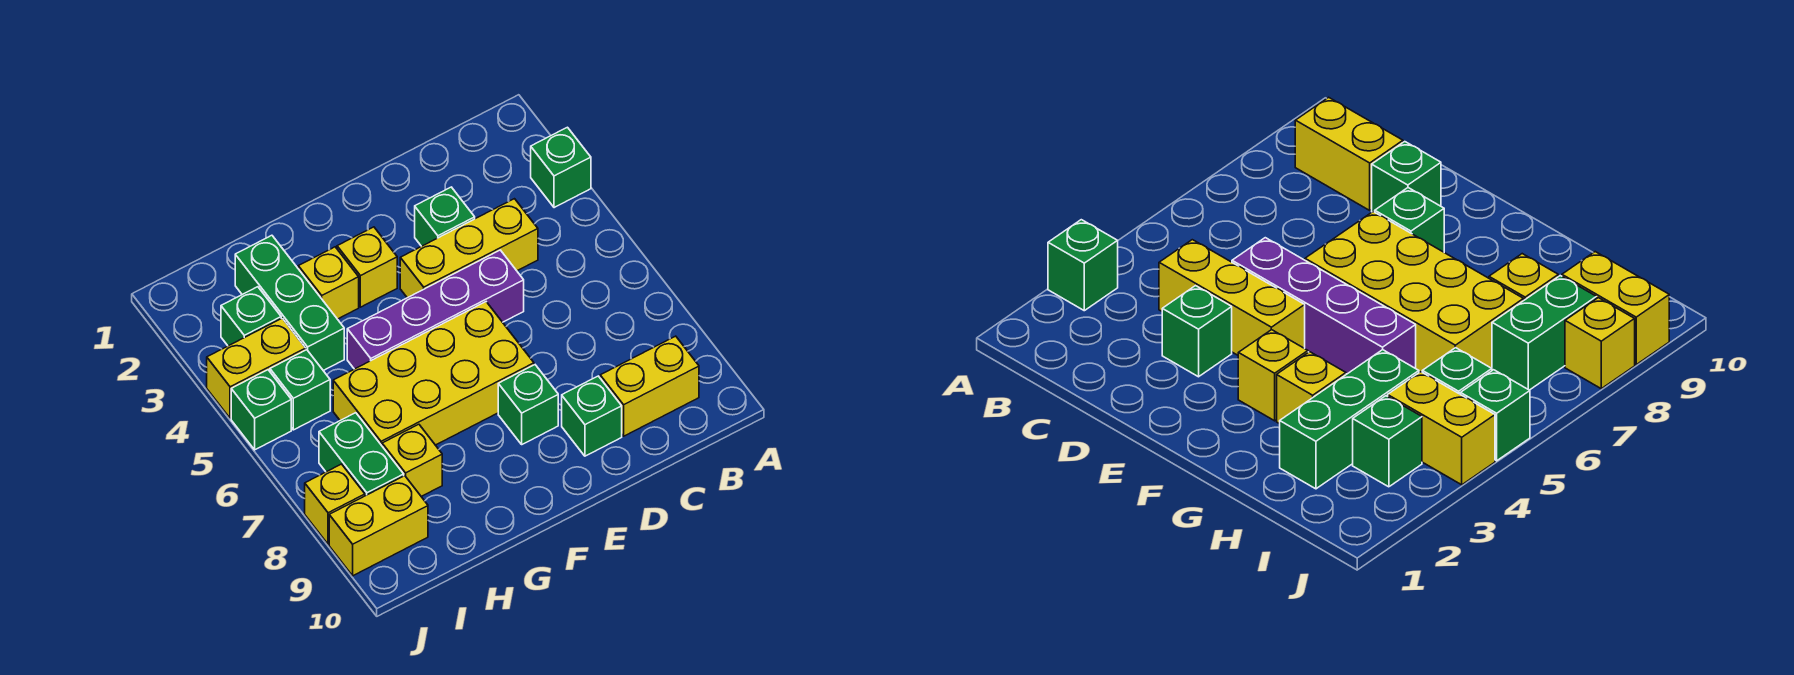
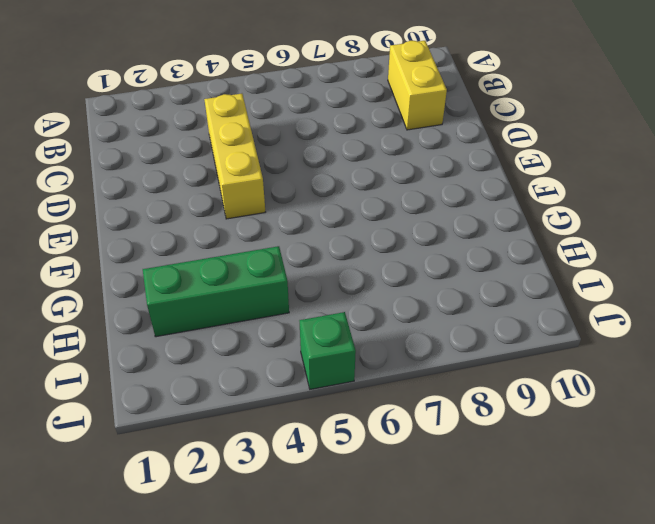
none -> green 1x1 brick [531,127,591,208]
none -> green 1x1 brick [415,187,475,246]
none -> purple 1x4 brick [347,250,524,369]

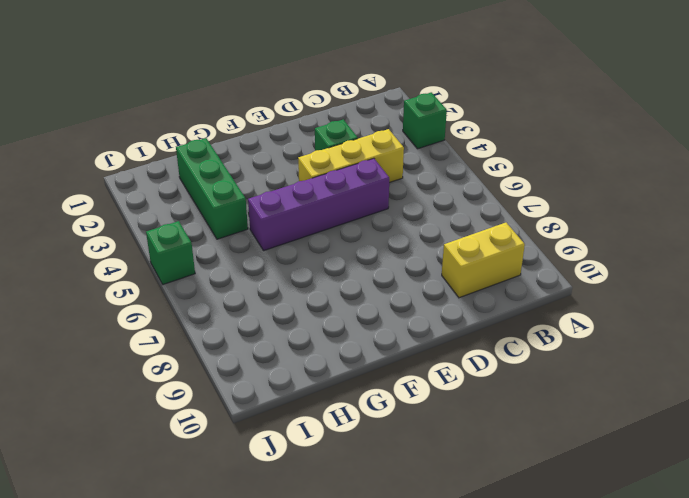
none -> green 1x1 brick [562,376,622,456]
none -> yellow 2x4 brick [333,302,534,446]
none -> green 1x1 brick [498,365,558,444]

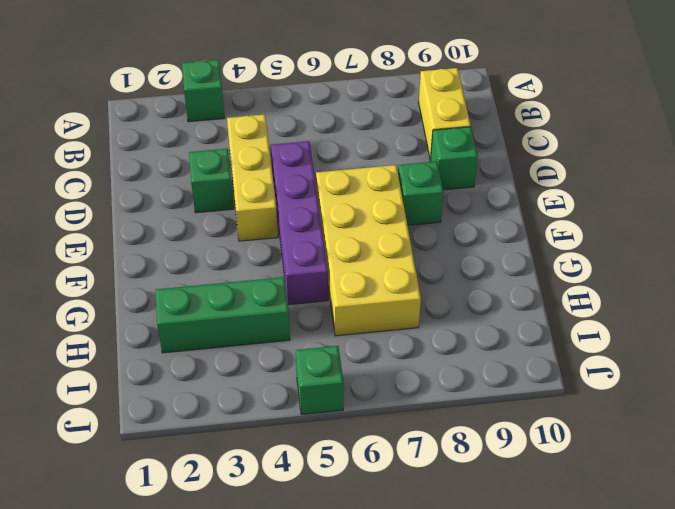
none -> yellow 1x1 brick [337,227,397,307]
none -> yellow 1x1 brick [298,247,359,319]
none -> yellow 1x1 brick [382,424,442,496]

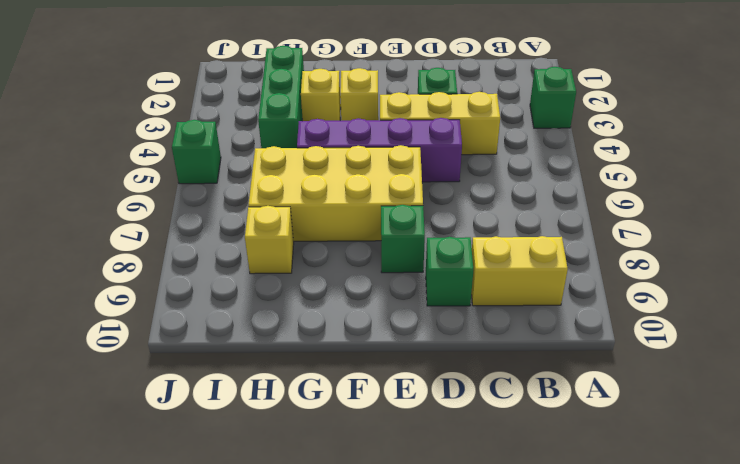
none -> green 1x1 brick [221,287,281,346]
none -> yellow 1x2 brick [207,318,306,418]
none -> green 1x1 brick [270,350,330,430]

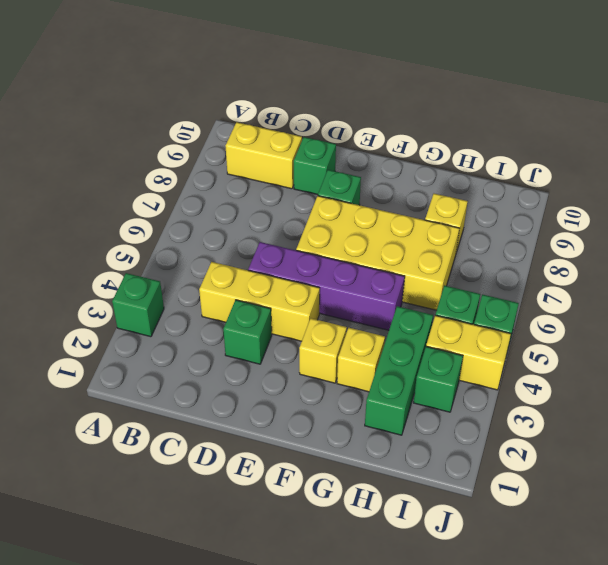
none -> green 1x2 brick [319,413,404,496]
none -> yellow 1x2 brick [329,476,428,576]
none -> yellow 1x1 brick [305,464,365,544]

